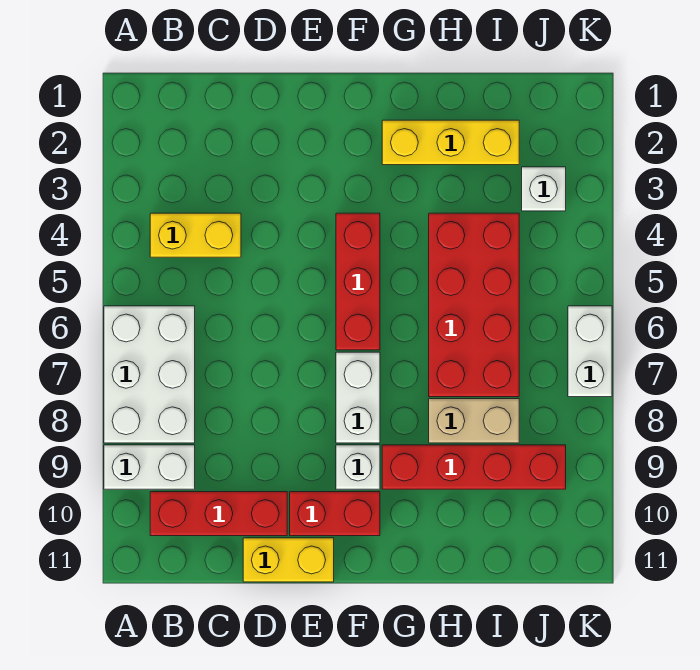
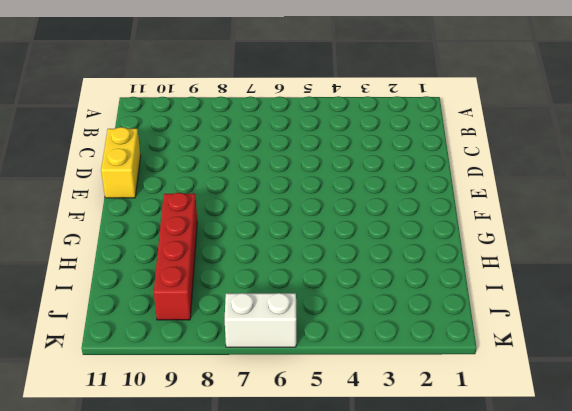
none -> white 2x3 brick [104,306,195,443]
none -> white 1x2 brick [104,445,195,489]
none -> yellow 1x2 brick [150,213,241,257]

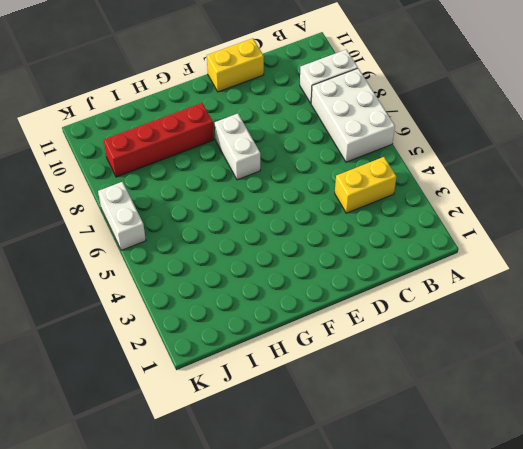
none -> red 1x3 brick [150,492,287,536]
none -> red 1x2 brick [290,492,380,536]
none -> red 1x3 brick [336,213,380,350]

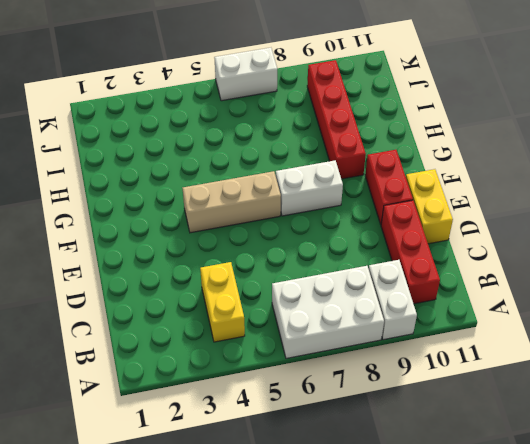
tan 1x3 brick [183,171,281,233] -> red 1x3 brick [336,213,380,350]
none -> white 1x1 brick [336,445,380,489]
none -> yellow 1x3 brick [382,120,519,165]
none -> red 2x4 brick [429,213,519,397]

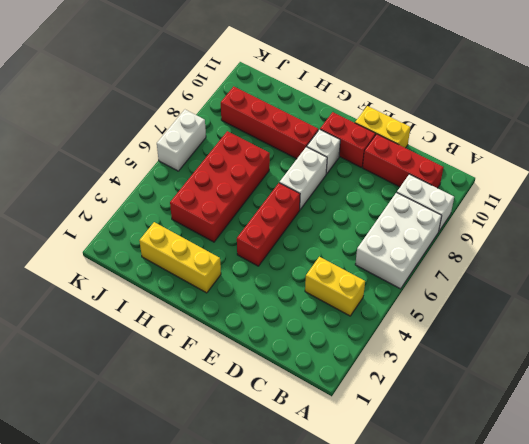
none -> tan 1x2 brick [429,399,519,443]
none -> white 1x1 brick [522,167,566,211]

